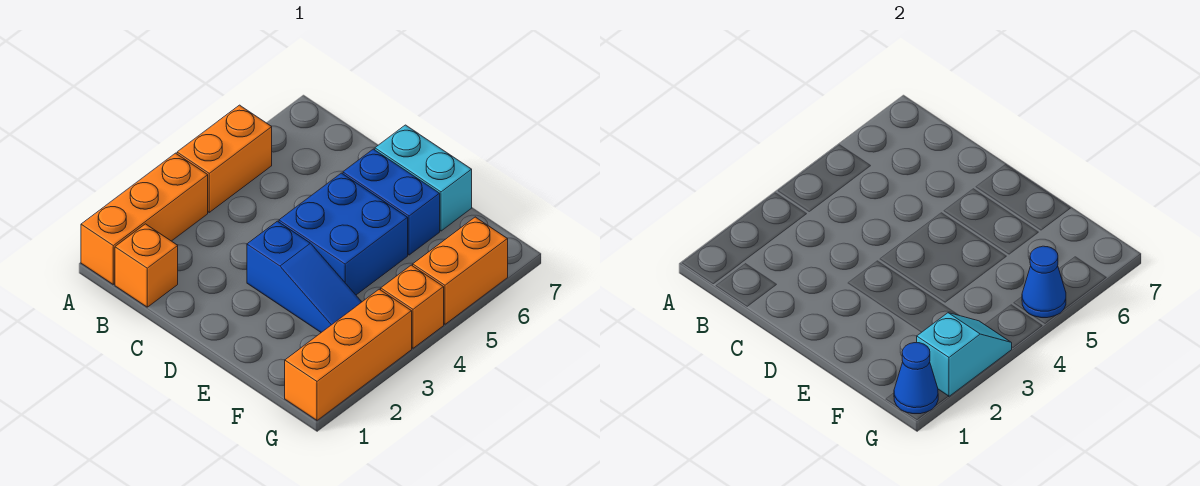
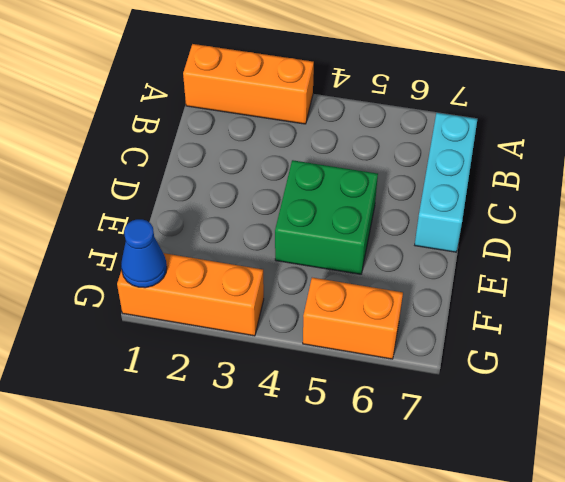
cyan 1x3 brick [415,113,477,252] -> cyan 1x2 brick [375,125,472,231]
green 2x2 brick [275,160,378,274] -> blue 2x2 brick [279,173,408,295]
none -> orange 1x2 brick [177,105,272,212]
none -> orange 1x1 brick [115,224,178,307]
none -> blue 1x3 slope [247,221,361,332]

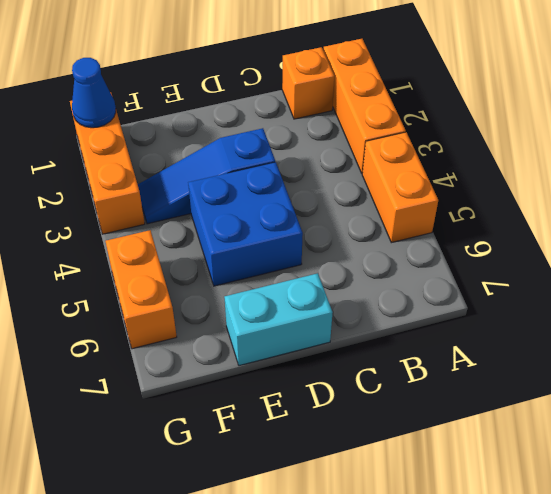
none -> blue 1x2 brick [343,149,440,255]
none -> orange 1x1 brick [381,265,444,348]
none -> cyan 1x2 slope [917,313,1012,396]

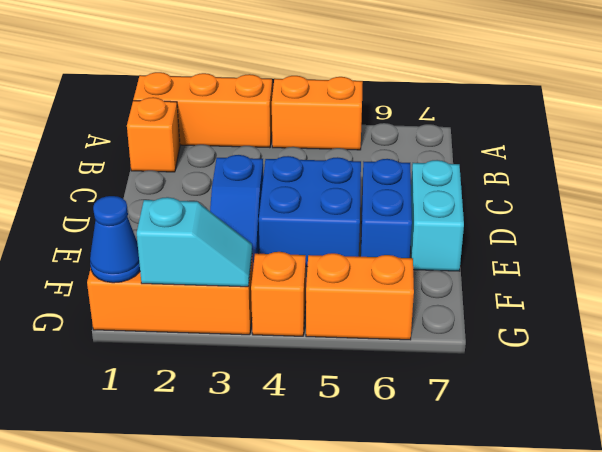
none -> blue 1x1 cone [1022,246,1066,318]

